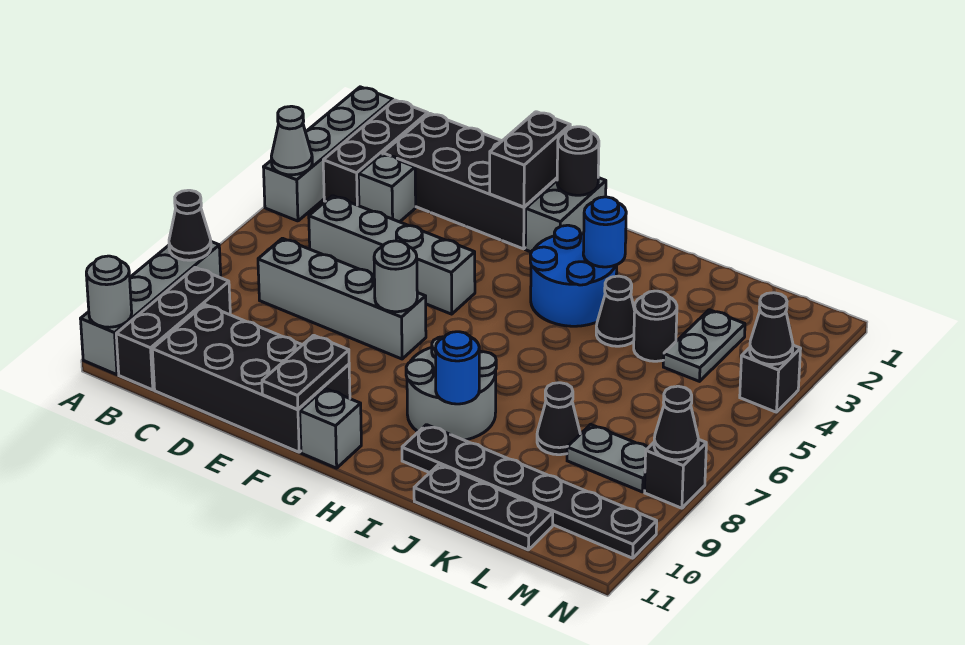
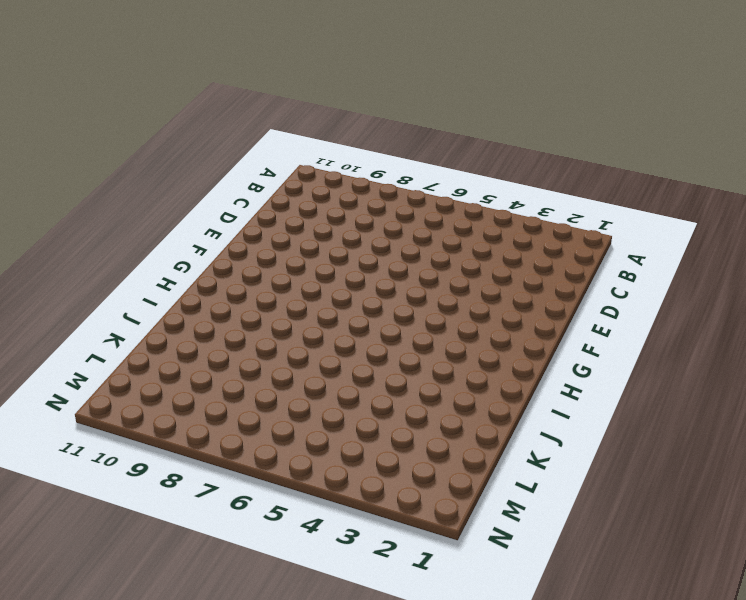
none -> grey 1x4 brick [264,87,393,221]
none -> grey 1x4 brick [81,242,221,375]
none -> black 1x3 brick [323,100,428,206]
none -> black 1x3 brick [116,268,230,390]

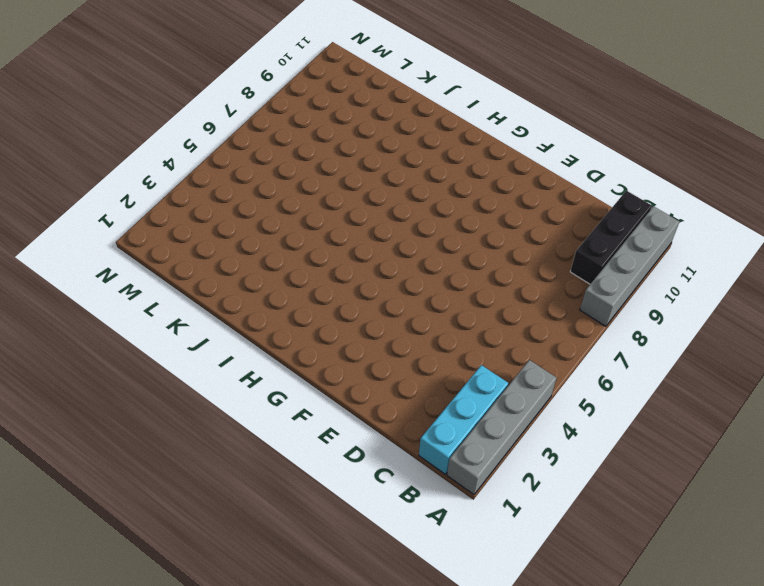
cyan 1x3 brick [419,365,508,474] -> black 1x3 brick [323,100,428,206]
none -> black 2x4 brick [383,113,557,249]
none -> grey 1x1 brick [358,154,416,222]
none -> grey 1x4 brick [309,196,475,314]
none -> grey 1x4 brick [258,238,426,359]

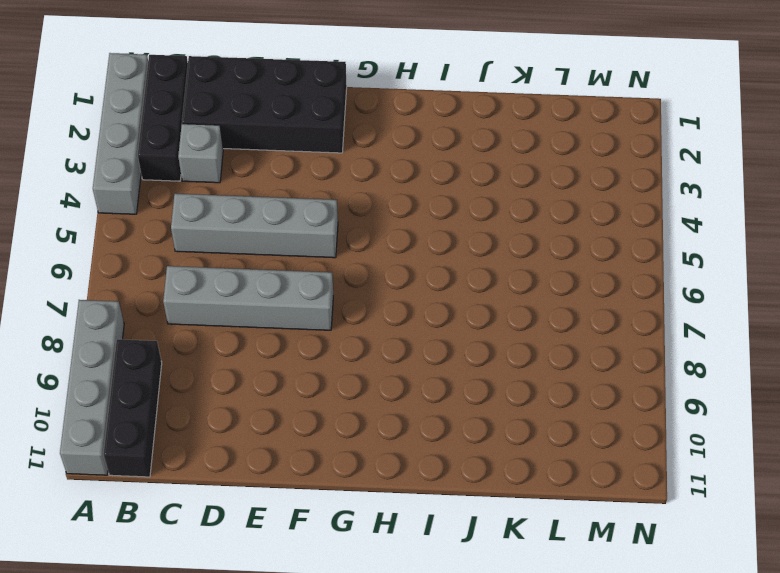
none -> black 2x4 brick [152,304,350,452]
none -> grey 1x2 brick [525,178,606,252]
none -> grey 1x1 brick [300,389,361,468]
none -> blue 2x2 round brick [530,225,617,326]

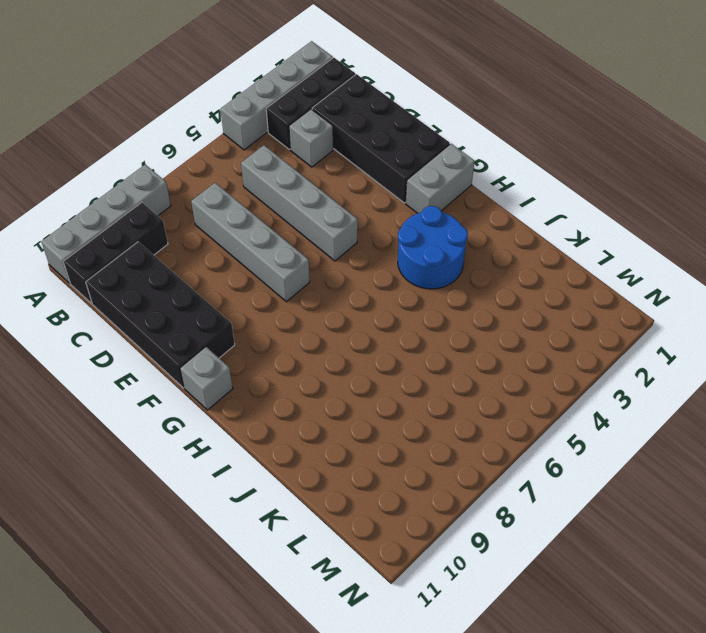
none -> grey 2x2 round brick [406,337,496,440]
none -> black 1x6 plate [402,425,657,558]
none -> black 1x1 cone [596,276,635,346]
none -> black 1x3 plate [414,465,553,550]

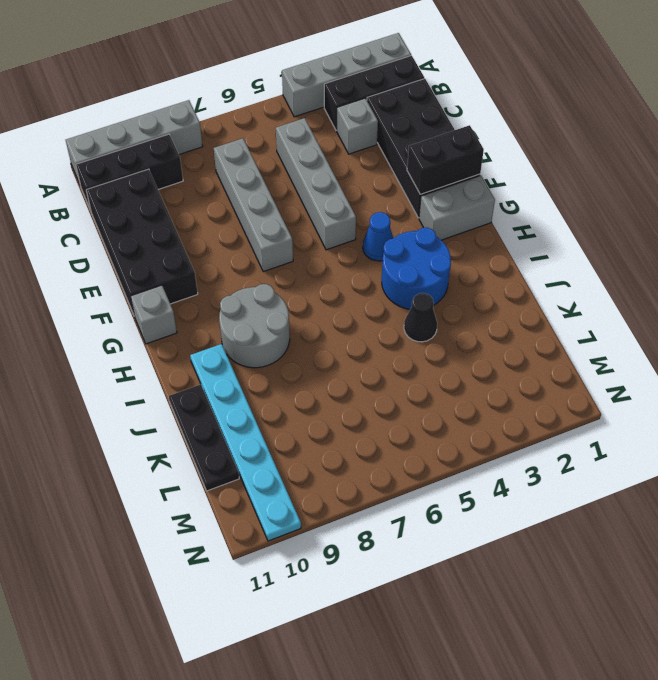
blue 1x1 cone [363,212,393,261] -> none
cyan 1x6 plate [190,344,301,541] -> black 1x6 plate [402,425,657,558]
none -> black 1x1 round brick [634,291,677,361]
none -> black 1x1 cone [537,383,580,455]
none -> grey 1x2 plate [663,310,745,381]
none -> grey 1x2 plate [567,424,648,492]

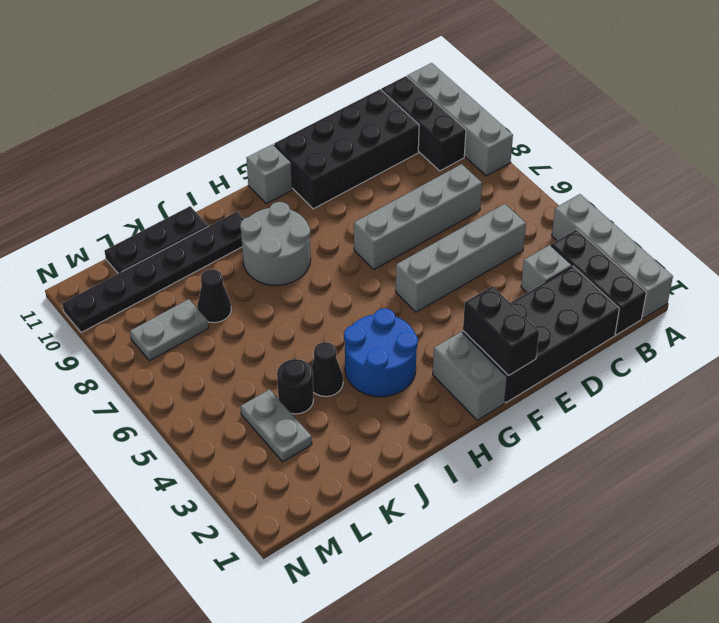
none -> black 1x1 brick [740,345,801,412]
none -> black 1x1 brick [645,439,706,508]
none -> grey 1x1 cone [271,106,312,175]
none -> black 1x1 cone [169,190,211,260]

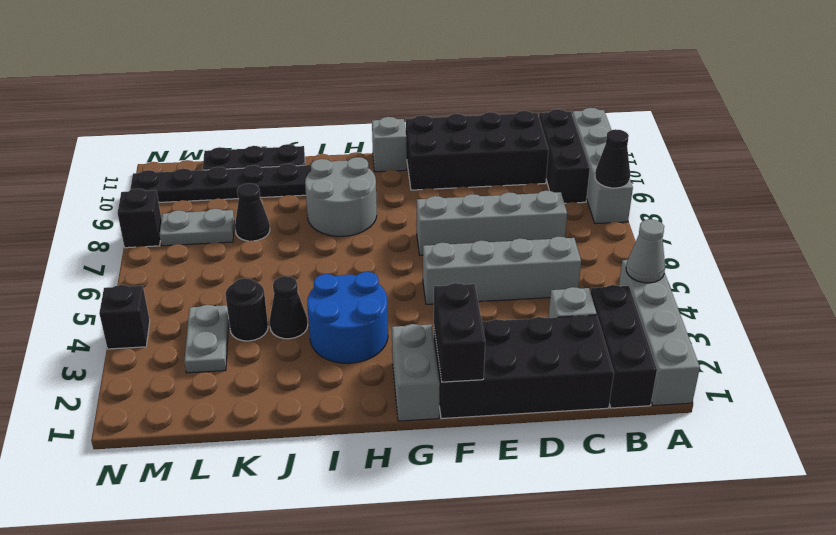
none -> grey 1x1 round brick [86,256,132,327]
none -> grey 1x1 round brick [374,241,417,312]
none -> black 1x2 plate [262,335,349,409]
none -> black 1x1 round brick [557,127,599,195]

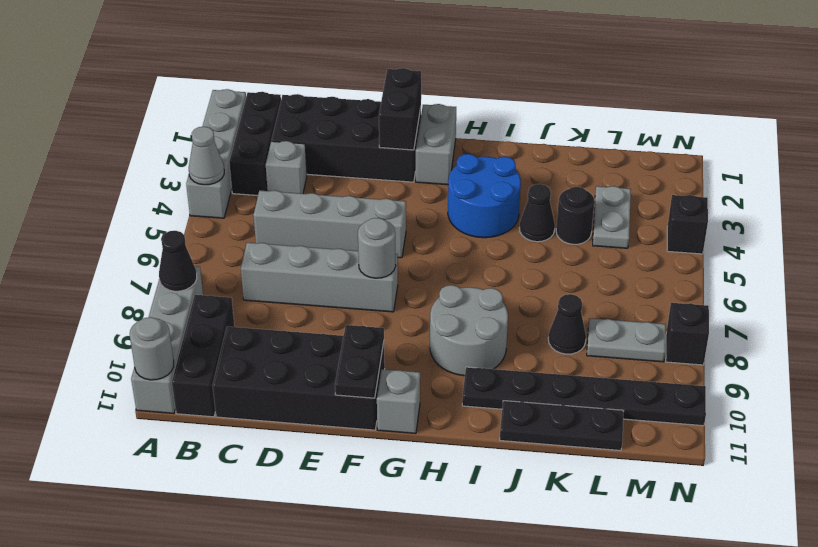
none -> black 1x1 round brick [557,127,599,195]
none -> blue 1x1 round brick [583,197,626,267]
none -> blue 1x1 round brick [435,332,479,404]
none -> black 1x1 cone [750,293,793,365]

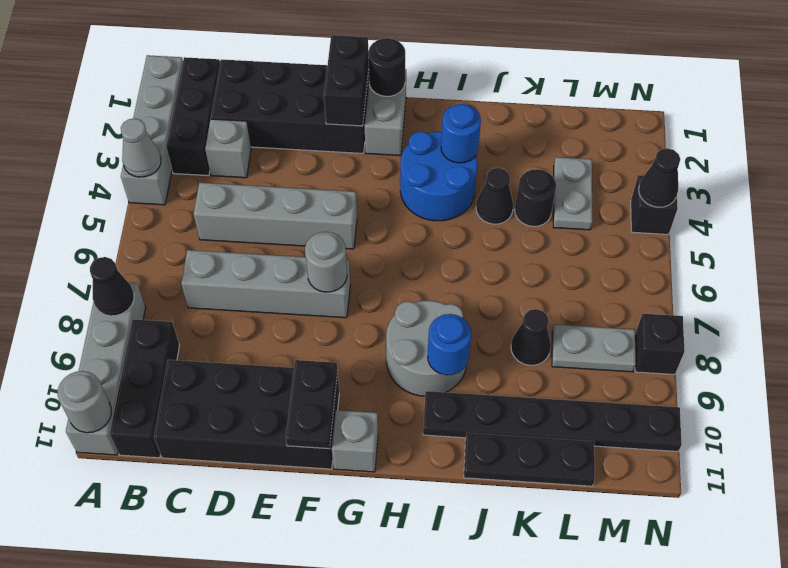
none -> black 1x1 cone [654,386,698,460]

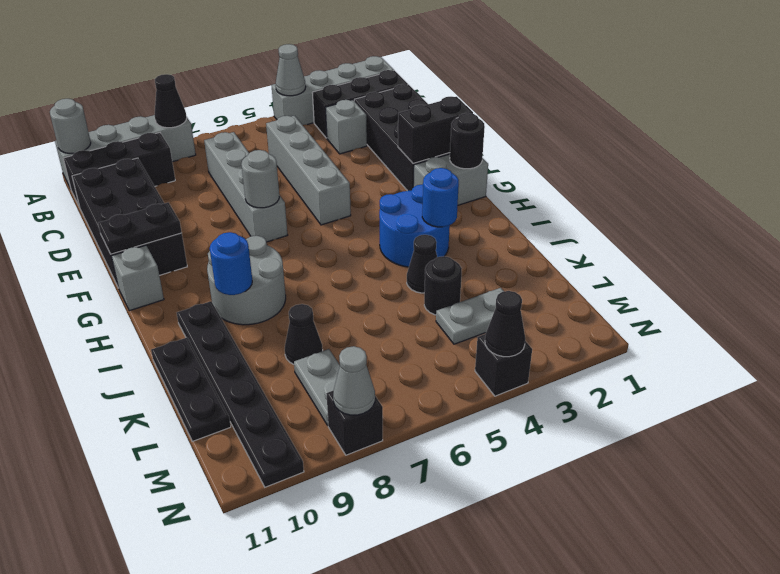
grey 1x1 cone [333,346,375,415] -> black 1x1 cone [654,386,698,460]

